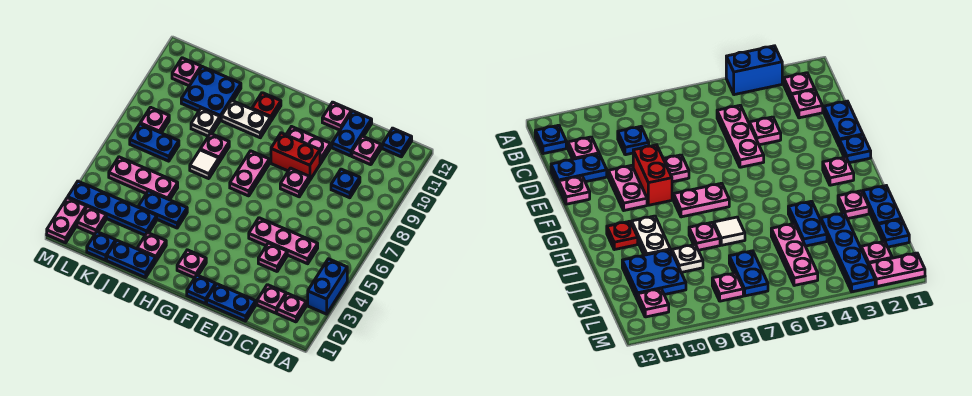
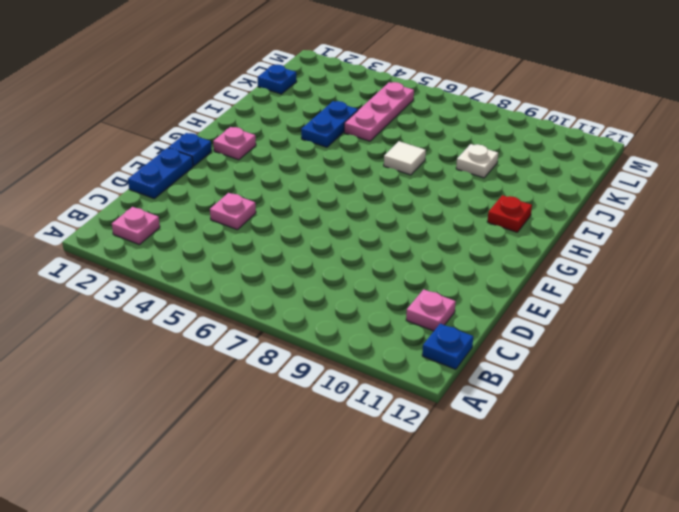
none -> blue 1x2 brick [308,259,347,314]
none -> pink 1x1 plate [257,285,286,313]
none -> pink 1x3 plate [249,218,318,264]
none -> blue 1x1 plate [331,169,360,198]

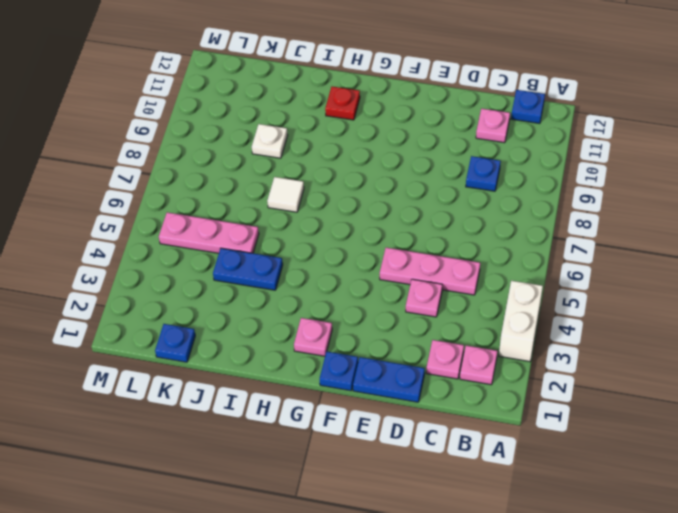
white 1x2 brick [499,281,543,362] -> blue 1x2 brick [308,259,347,314]
none -> blue 1x2 plate [332,111,372,156]
none -> pink 1x1 plate [280,168,309,197]
none -> red 1x2 brick [271,133,320,180]
none -> pink 1x2 plate [286,127,330,164]

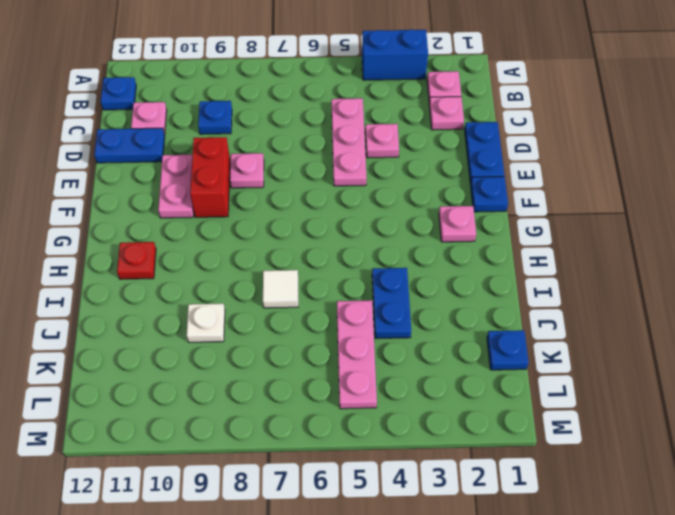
none -> pink 1x1 plate [322,102,352,130]
none -> pink 1x2 plate [230,151,269,196]
none -> white 1x2 plate [221,100,270,138]
none -> blue 1x2 plate [107,241,156,278]

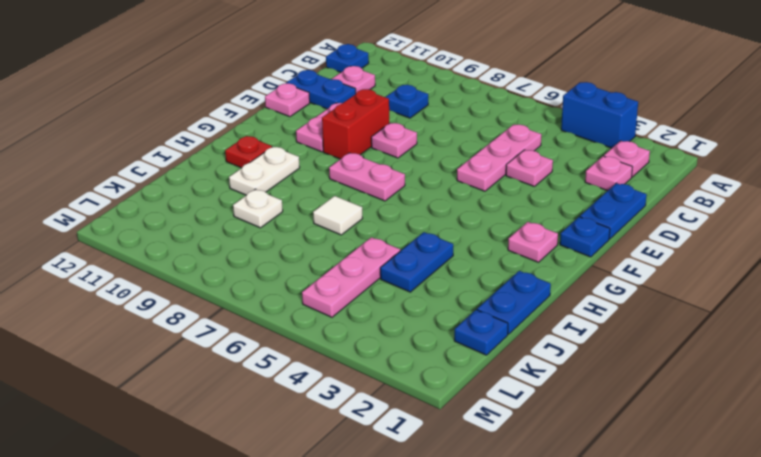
none -> pink 1x1 plate [137,233,166,261]
none -> pink 1x1 plate [200,134,229,162]
none -> blue 1x4 plate [68,181,157,235]
none -> blue 2x2 plate [181,67,241,120]

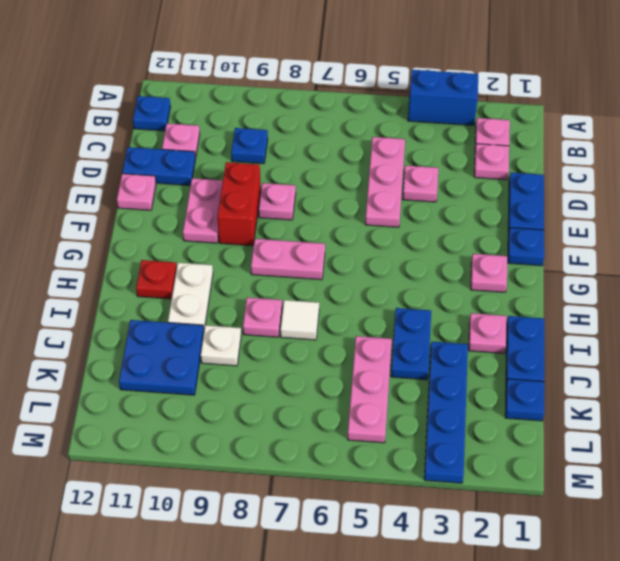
none -> blue 1x2 plate [130,124,179,161]
none -> pink 1x1 plate [77,206,106,234]
none -> pink 1x1 plate [140,107,169,133]
none -> pink 1x1 plate [172,58,201,86]

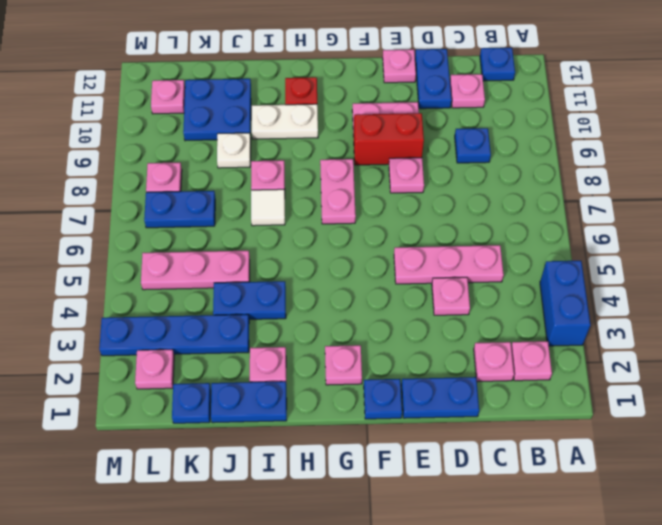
none -> pink 1x2 plate [47,198,86,243]

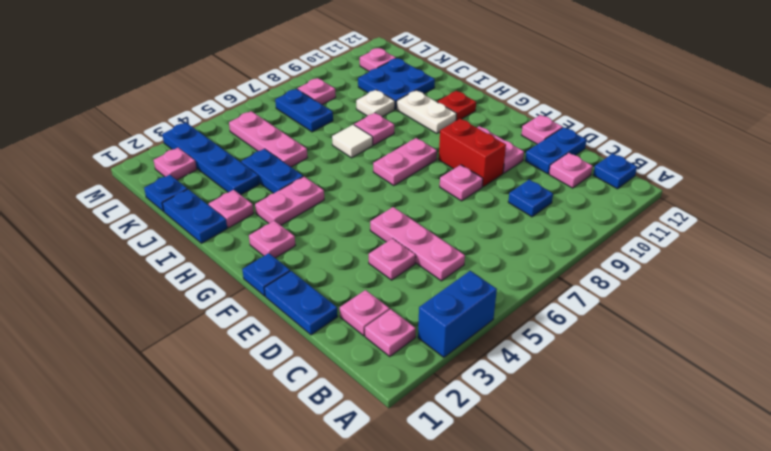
pink 1x2 plate [255,177,324,225] -> pink 1x2 plate moved to [47,198,86,243]

